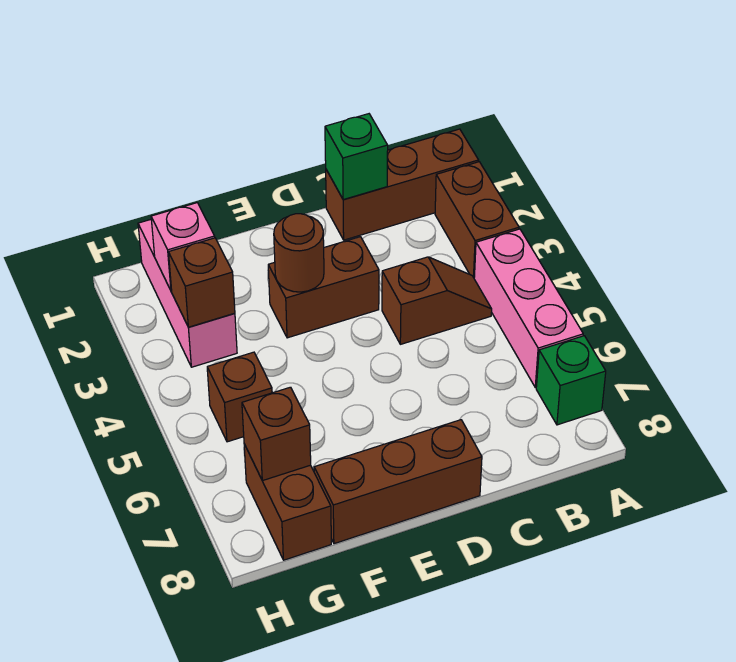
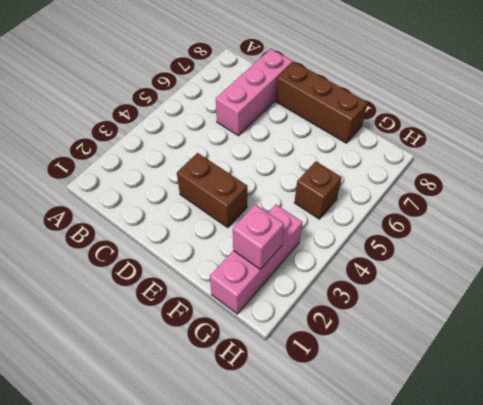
pink 1x3 brick [216,49,293,136] -> pink 1x3 brick moved to [474,229,583,388]
none -> brown 1x3 brick [326,129,479,240]
none -> brown 1x2 brick [435,162,519,278]
none -> green 1x1 brick [536,336,606,425]

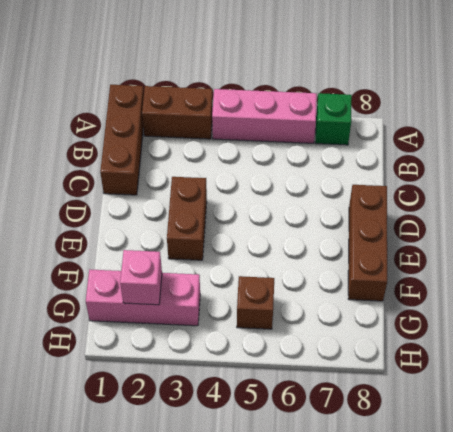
none -> brown 1x2 slope [382,257,492,344]
none -> brown 1x2 brick [244,444,331,560]
none -> green 1x1 brick [325,114,388,199]

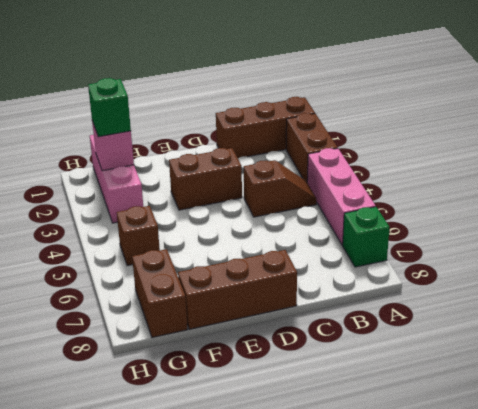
green 1x1 brick [88,78,131,137] -> green 1x1 brick moved to [325,114,388,199]
none -> brown 1x1 round brick [274,214,324,292]
none -> brown 1x1 brick [169,238,235,327]
none -> brown 1x1 brick [242,387,311,481]

